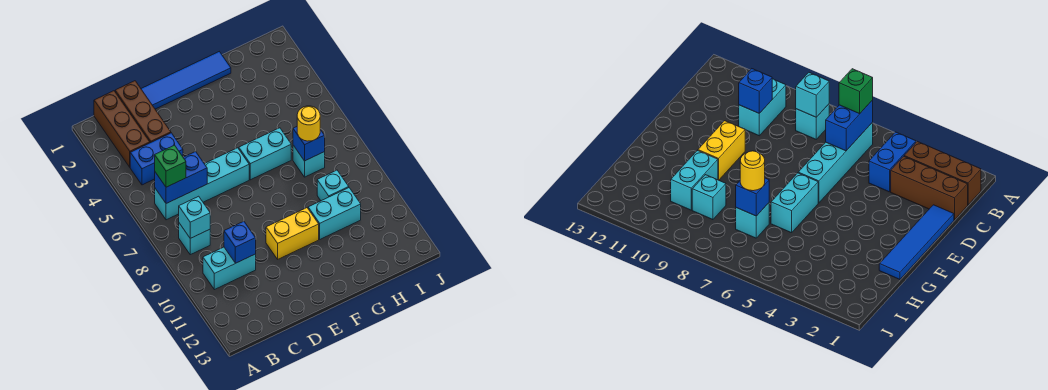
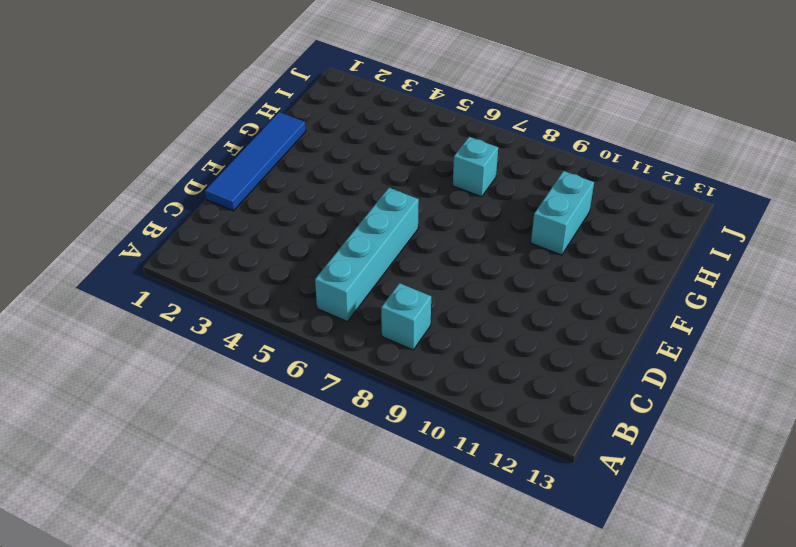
none -> brown 1x3 brick [94,91,150,167]
none -> blue 1x2 brick [130,133,183,185]
none -> cyan 1x2 brick [203,247,256,290]

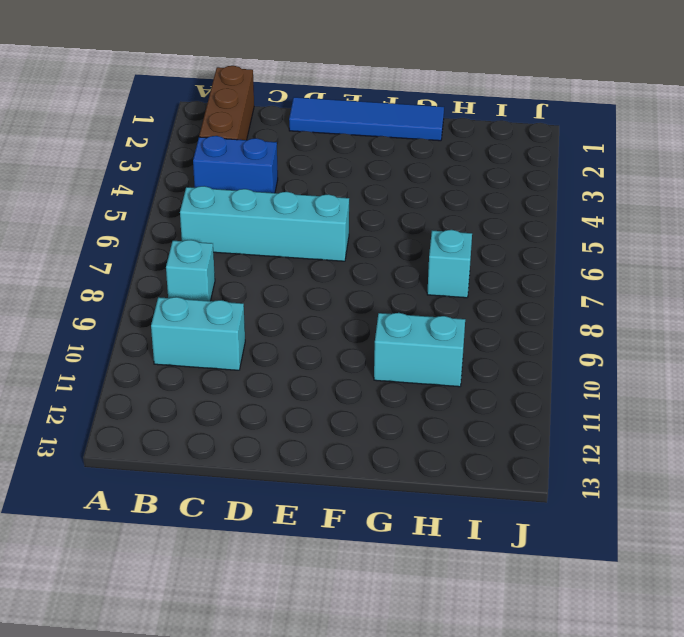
none -> brown 1x3 brick [115,81,171,143]
none -> yellow 1x2 brick [266,208,319,259]
none -> cyan 1x2 brick [239,128,291,180]

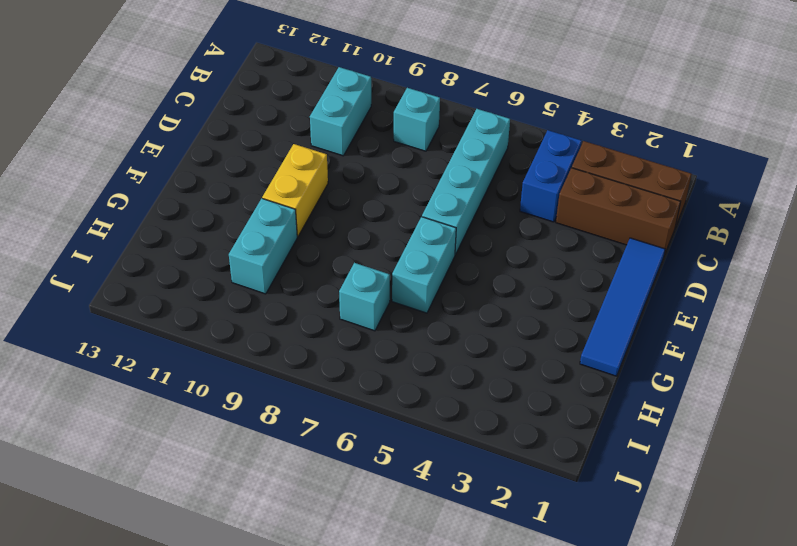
none -> cyan 1x1 brick [317,170,349,201]
none -> blue 1x2 brick [155,151,207,203]
none -> cyan 1x1 brick [179,196,210,238]

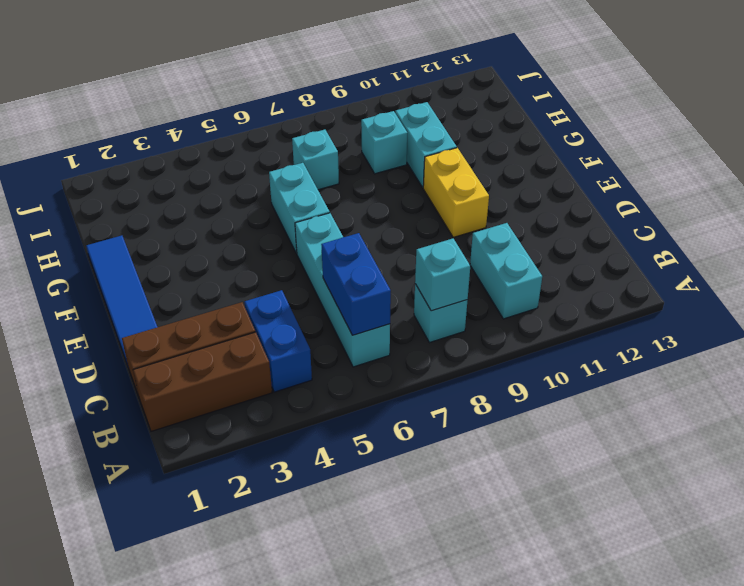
none -> blue 1x1 brick [224,221,256,263]
none -> blue 1x1 brick [293,127,325,161]
none -> green 1x1 brick [155,145,186,187]

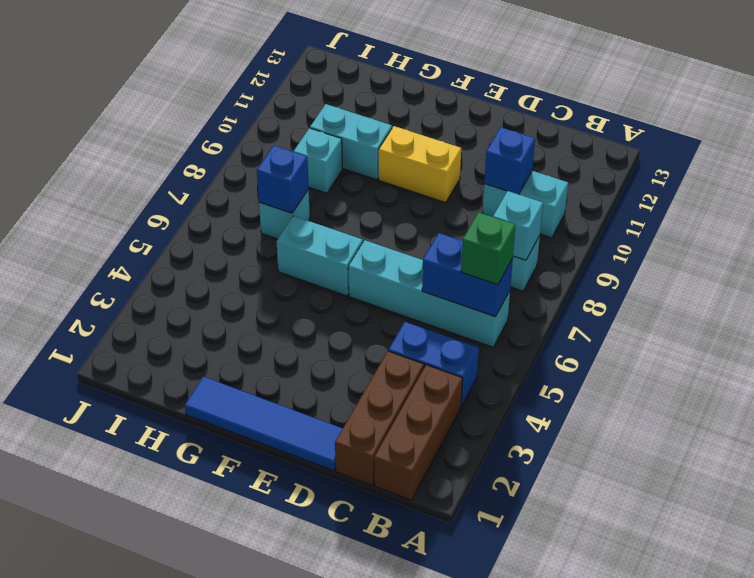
none -> yellow 1x1 round brick [297,106,320,141]

